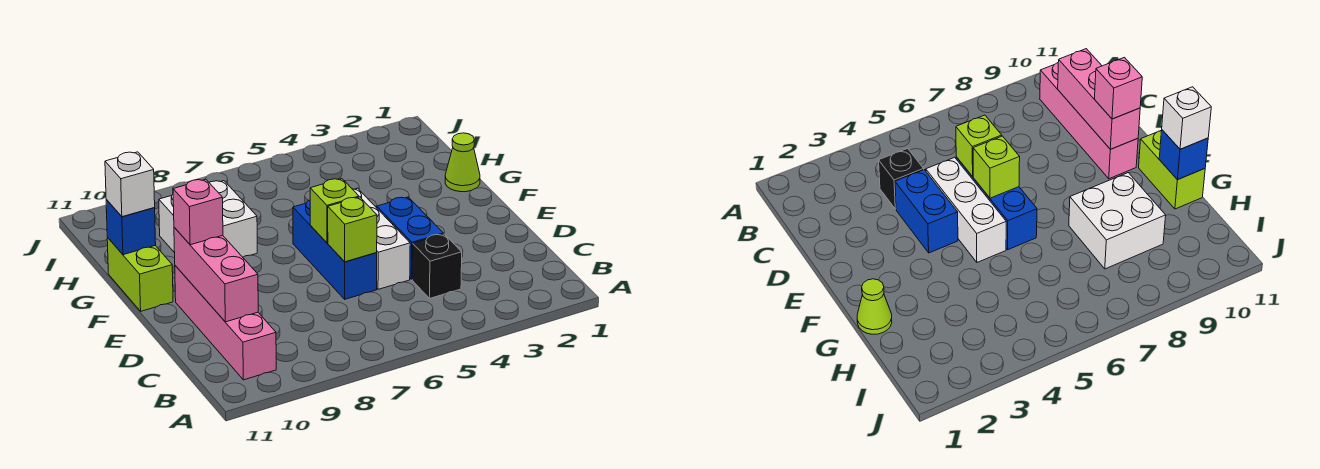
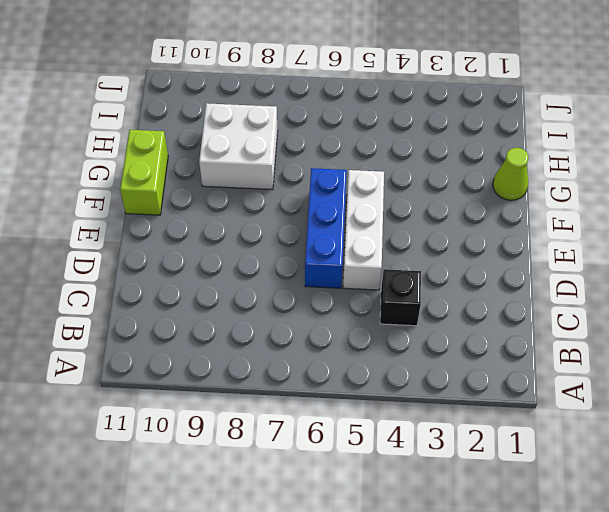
none -> pink 1x4 brick [175,266,276,380]
none -> blue 1x2 brick [377,197,443,279]
none -> pink 1x3 brick [174,227,258,322]

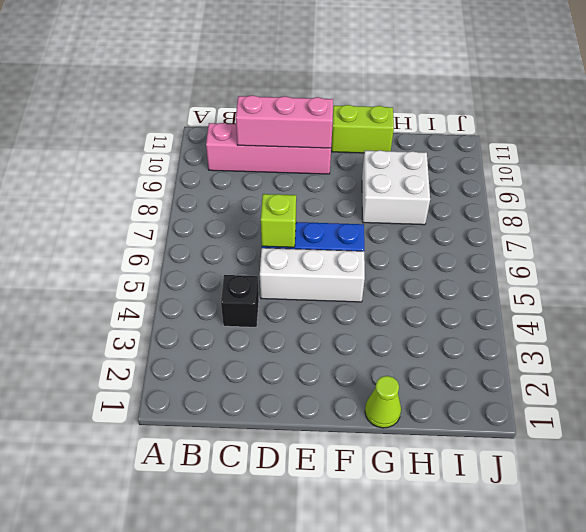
none -> blue 1x2 brick [377,197,443,279]
none -> lime 1x1 brick [310,179,359,243]
none -> blue 1x1 brick [106,200,156,255]

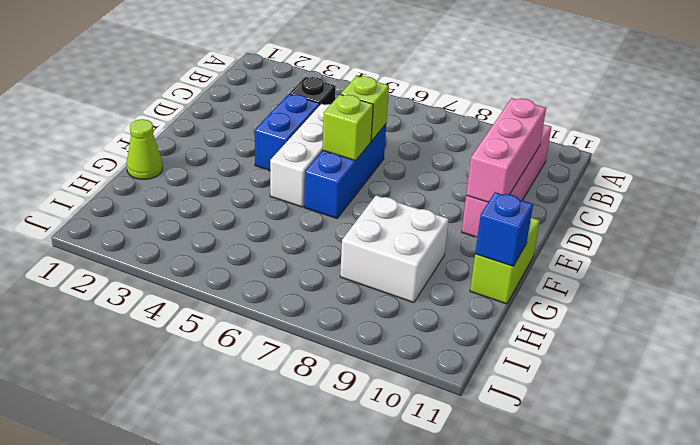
none -> pink 1x1 brick [173,179,223,245]
none -> white 1x1 brick [105,152,155,217]

